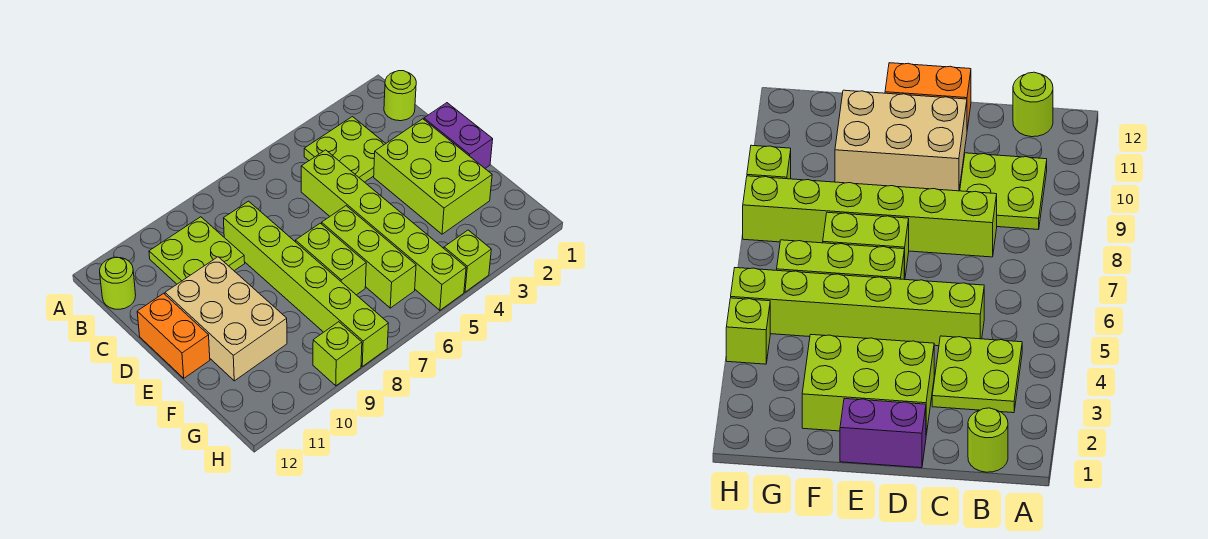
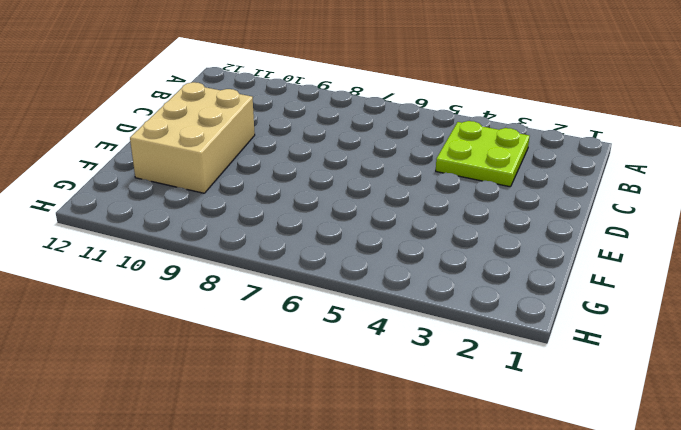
none -> lime 1x1 round brick [384,71,416,121]
none -> lime 2x2 plate [149,217,245,284]
none -> lime 1x1 round brick [100,257,136,309]

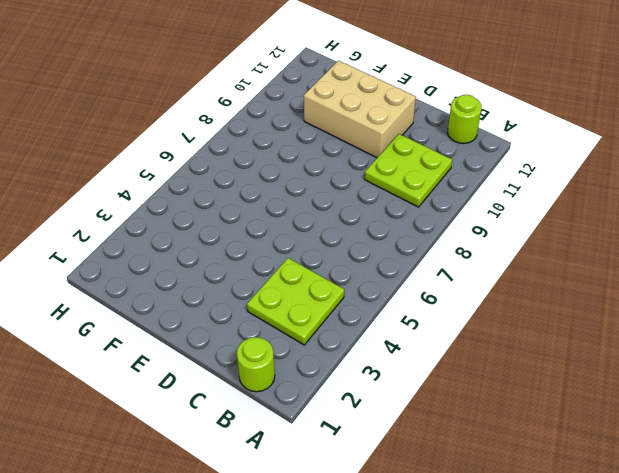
none -> lime 1x6 brick [301,150,466,310]
none -> lime 1x6 brick [224,201,388,366]
none -> purple 1x2 brick [424,103,493,168]

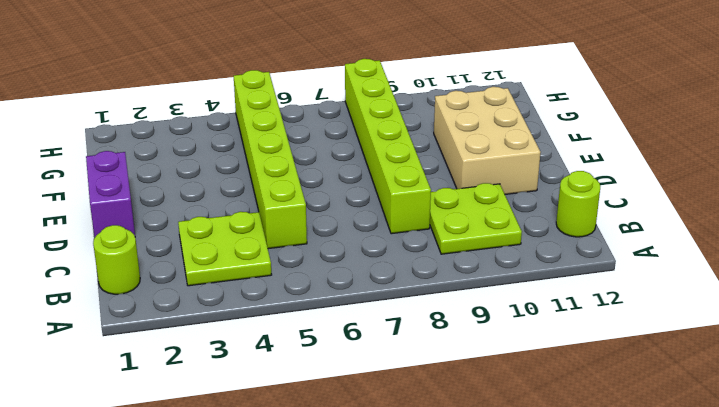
none -> lime 2x3 brick [374,119,492,234]
none -> orange 1x2 brick [137,293,210,378]
none -> lime 1x3 brick [322,206,416,308]

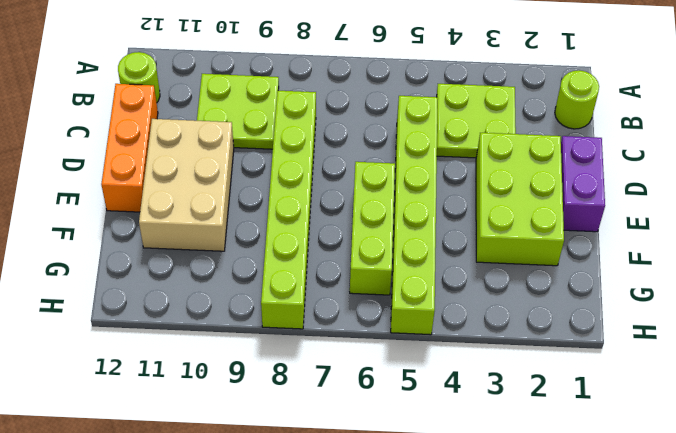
orange 1x3 brick [101,84,158,212] -> orange 1x2 brick [137,293,210,378]
none -> lime 1x2 brick [296,223,366,295]
none -> lime 1x1 brick [444,230,491,292]
none -> lime 1x1 brick [313,322,362,386]

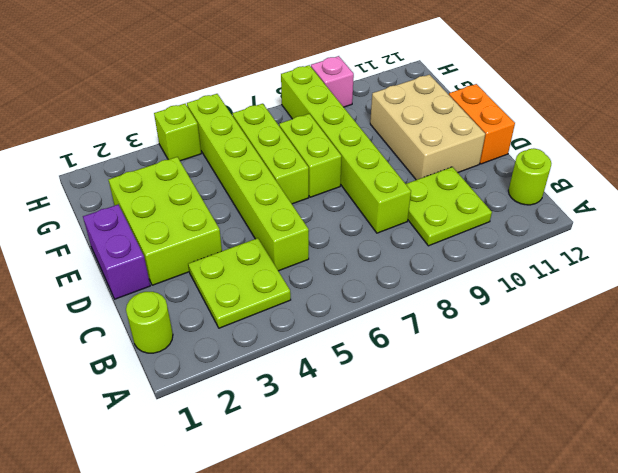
pink 1x1 brick [311,56,354,107] -> lime 1x1 brick [313,322,362,386]

